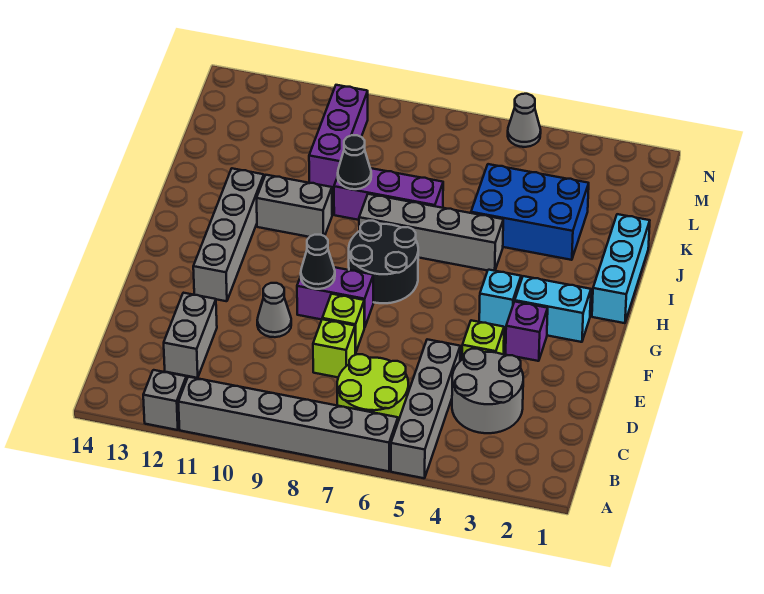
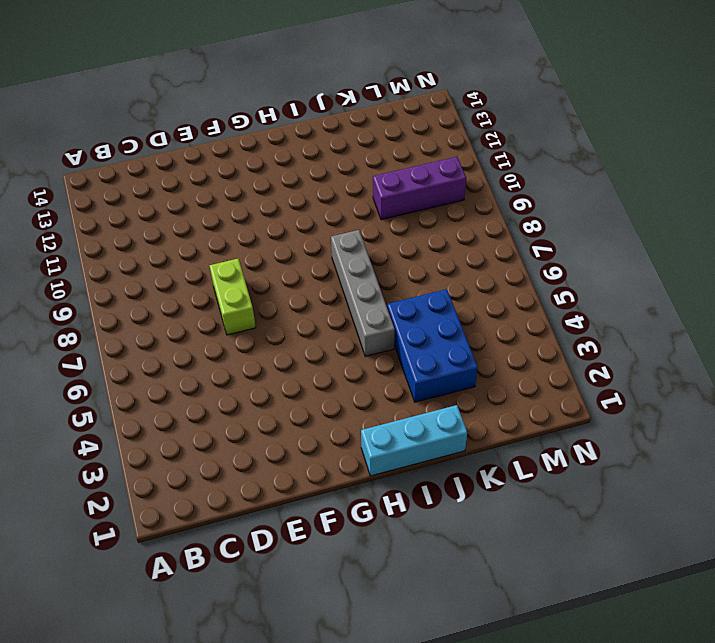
lime 1x2 brick [209,259,256,335] -> lime 1x1 brick [322,294,364,353]
none -> grey 1x4 brick [391,339,460,478]
none -> grey 1x6 brick [178,377,398,471]
none -> grey 1x1 brick [143,370,186,430]

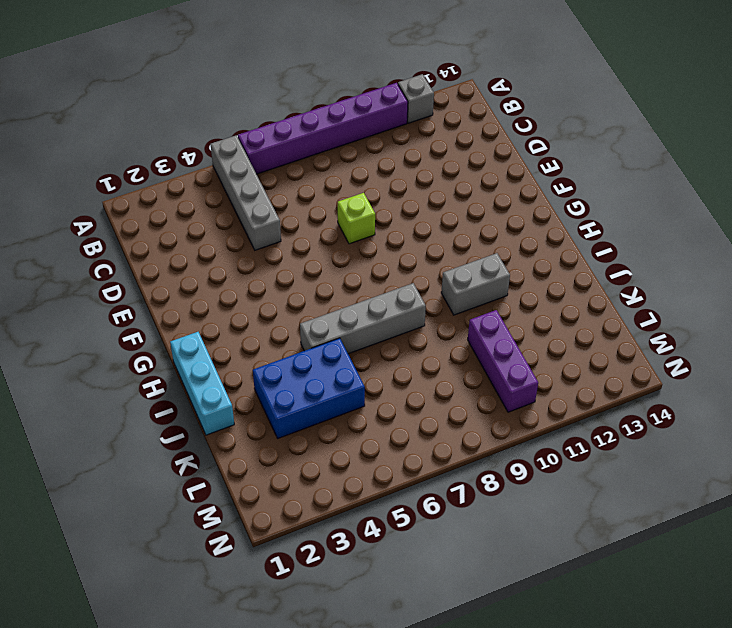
purple 1x6 brick [238,83,408,174] -> grey 1x6 brick [178,377,398,471]
none -> lime 2x2 round brick [337,354,408,421]
none -> grey 2x2 round brick [452,349,523,433]
none -> grey 1x2 brick [164,293,217,378]

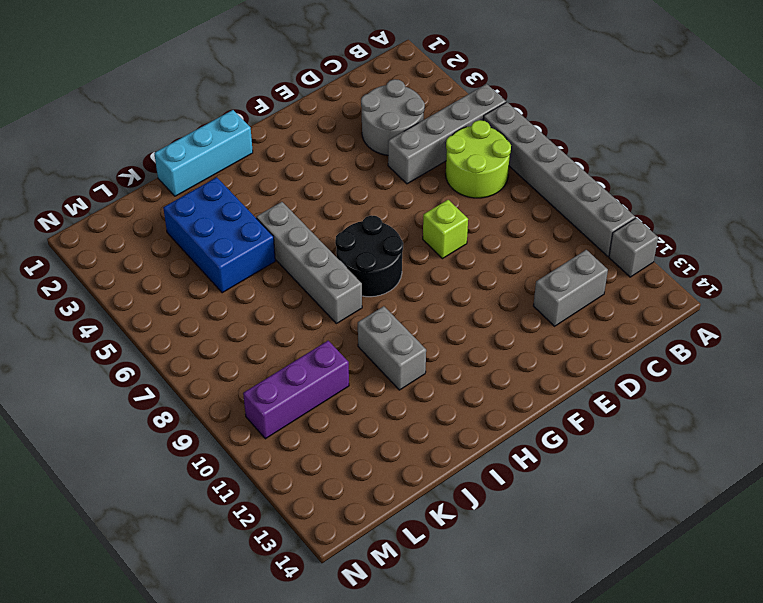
none -> lime 1x1 brick [313,319,355,377]
none -> lime 1x1 brick [462,320,504,359]
none -> grey 1x1 cone [257,283,291,337]

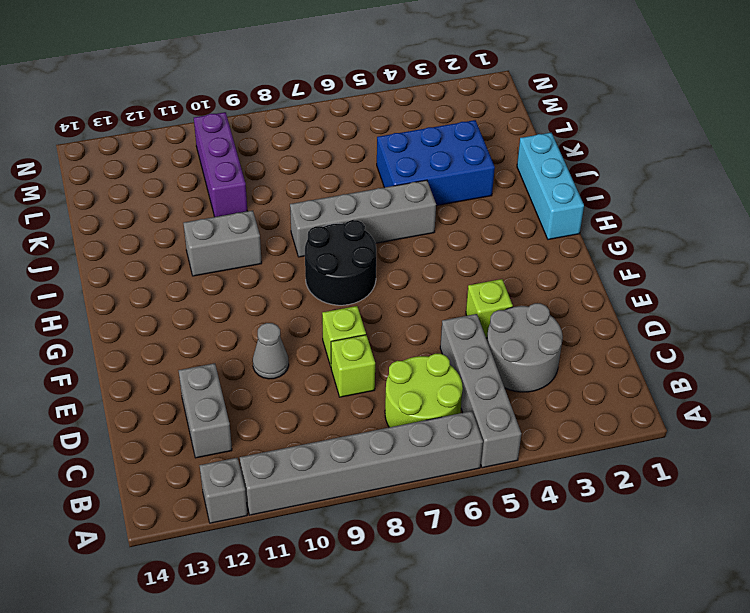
none -> purple 1x1 brick [506,302,548,361]
none -> purple 1x2 brick [297,267,373,328]
none -> grey 1x4 brick [193,168,264,301]

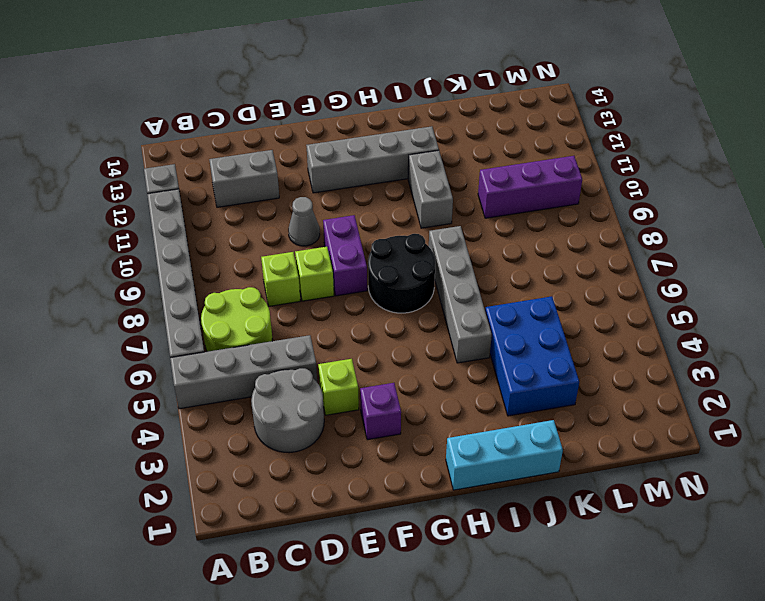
none -> cyan 1x2 brick [515,276,591,342]
none -> cyan 1x1 brick [479,270,521,328]
none -> purple 1x3 brick [334,168,443,220]

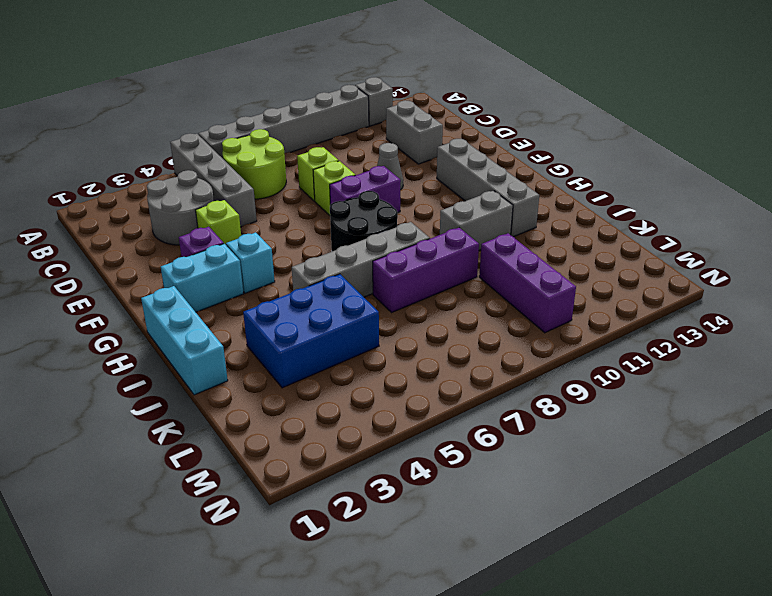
none -> grey 1x1 cone [508,94,541,147]
none -> black 1x1 cone [301,235,335,289]
none -> black 1x1 cone [338,135,371,189]

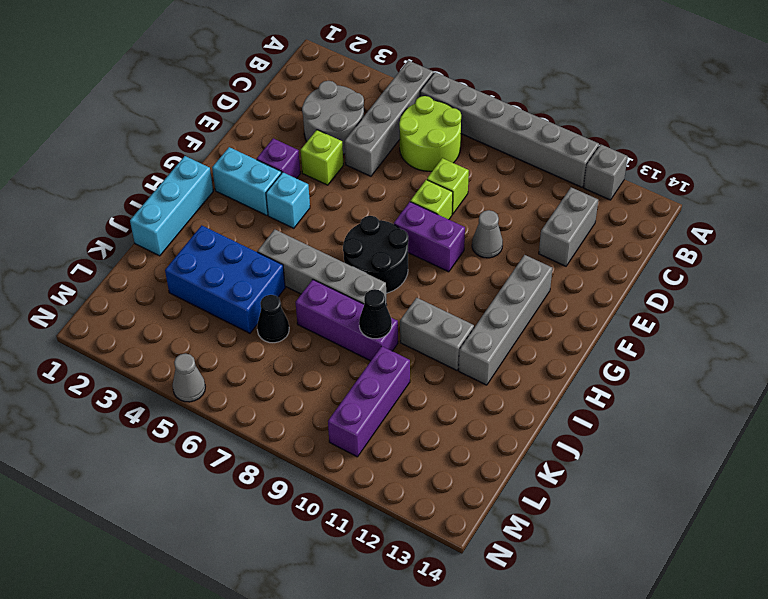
black 1x1 cone [257,295,289,343] -> black 1x1 cone moved to [301,235,335,289]

